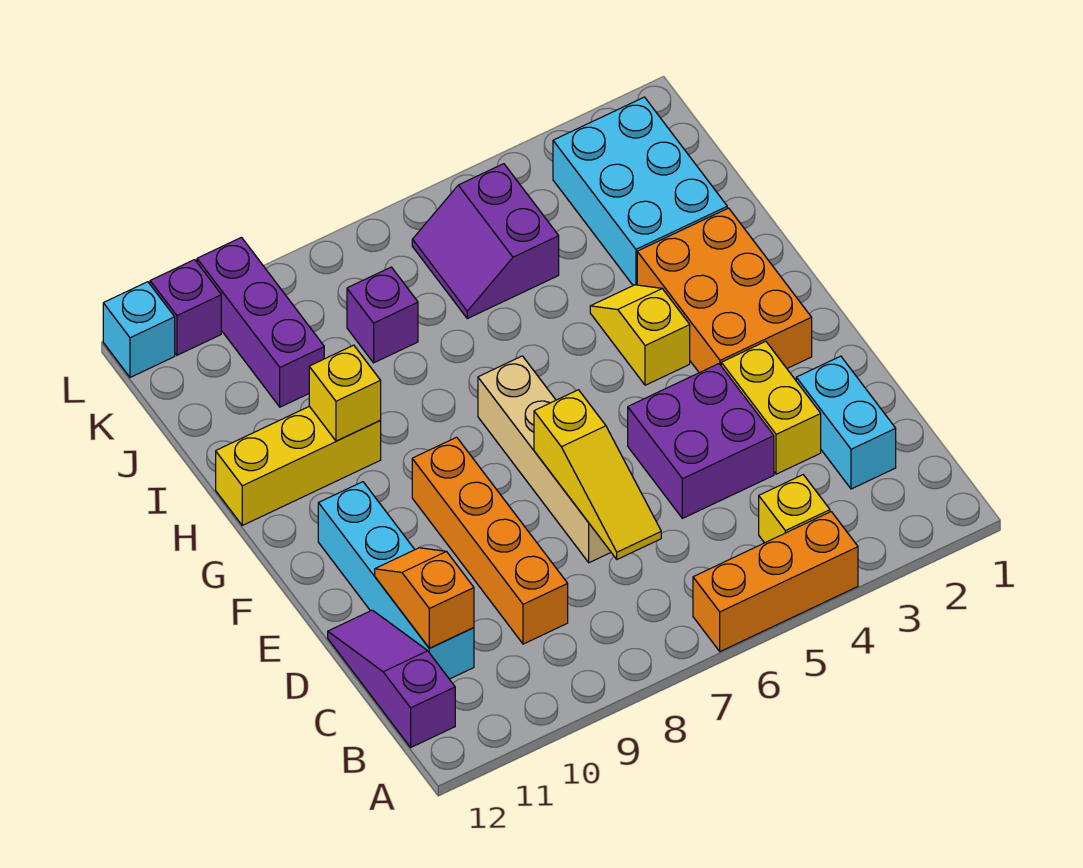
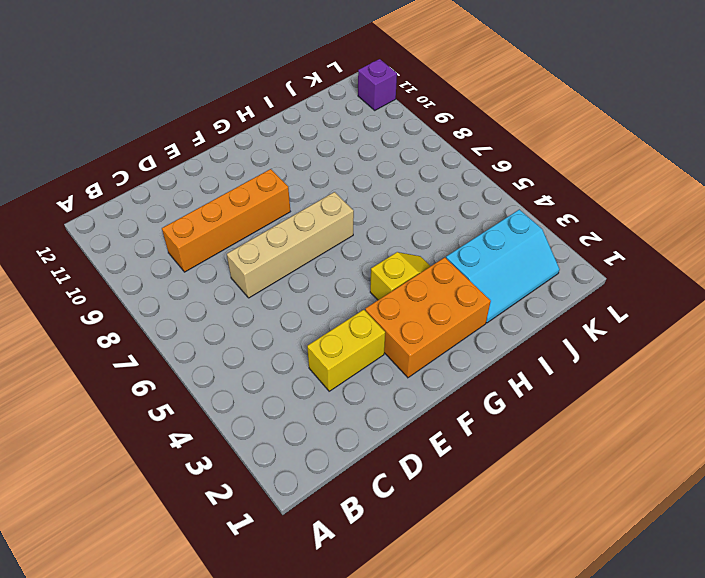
cyan 2x3 slope [446,209,560,323] -> cyan 2x3 brick [553,97,727,285]
none -> orange 1x3 brick [693,512,858,651]
none -> yellow 1x1 brick [759,475,830,543]
none -> purple 1x3 slope [328,610,455,747]

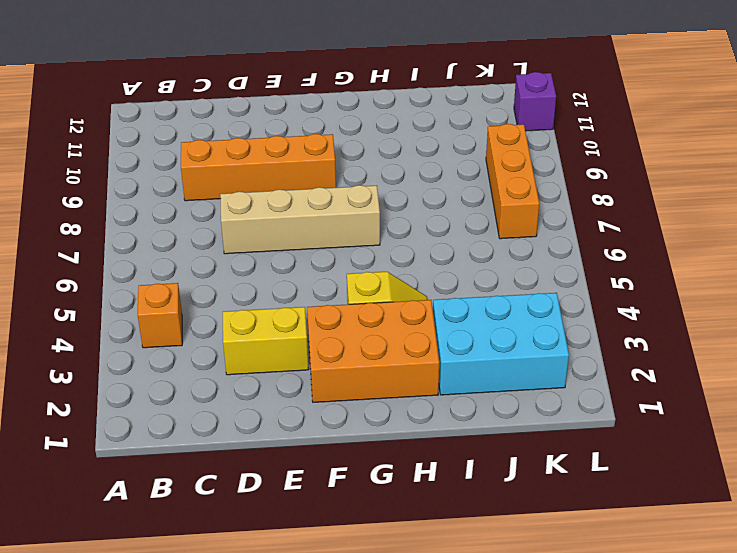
orange 1x1 brick [138,283,182,348] -> yellow 1x1 brick [759,475,830,543]
orange 1x3 brick [486,124,539,239] -> orange 1x3 brick moved to [693,512,858,651]
none -> purple 1x3 slope [328,610,455,747]
none -> cyan 1x2 brick [796,356,896,489]
none -> cyan 1x4 brick [318,482,474,679]

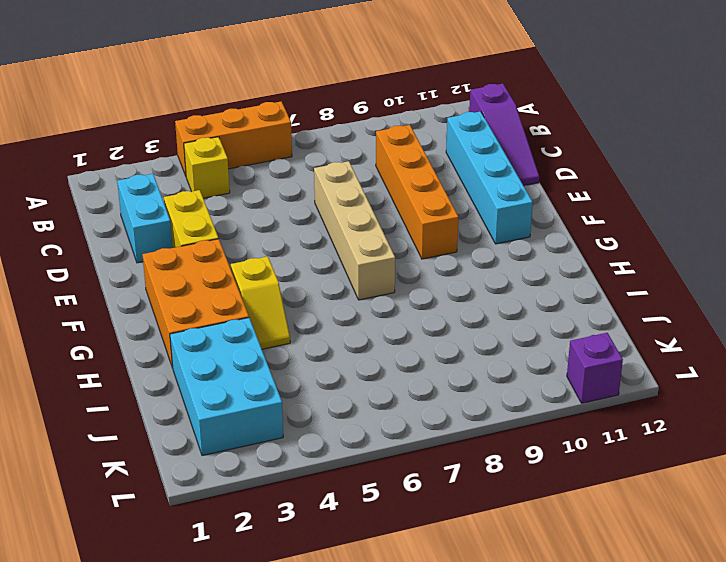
none -> purple 2x2 brick [628,364,774,518]
none -> yellow 1x3 brick [216,406,381,525]
none -> purple 2x2 slope [412,164,559,318]

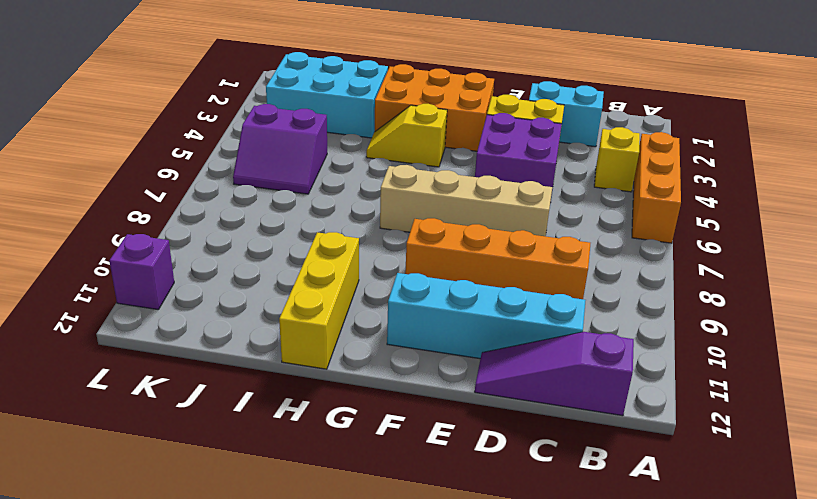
none -> purple 1x1 brick [347,267,418,363]
none -> purple 1x3 brick [197,237,324,407]
none -> cyan 1x1 brick [103,282,175,377]

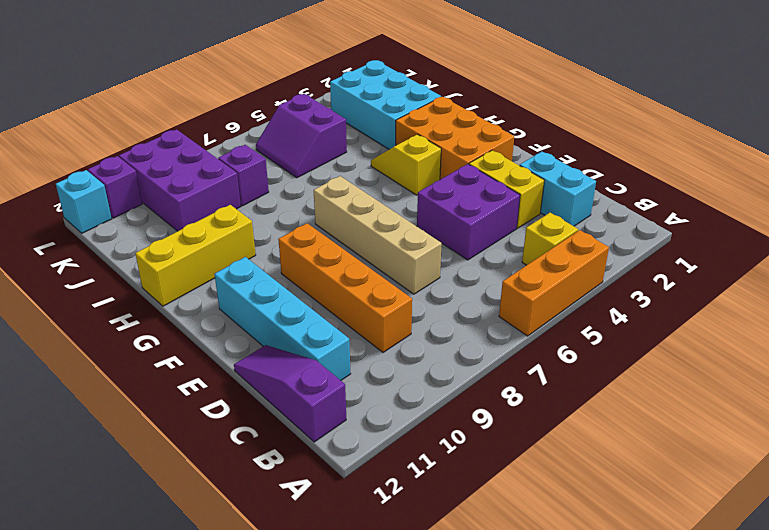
purple 2x3 brick [119,129,241,231] -> purple 1x3 brick [197,237,324,407]
none -> yellow 1x3 slope [534,390,661,559]
none -> orange 1x2 slope [375,548,474,648]
none -> yellow 1x1 brick [309,345,381,441]

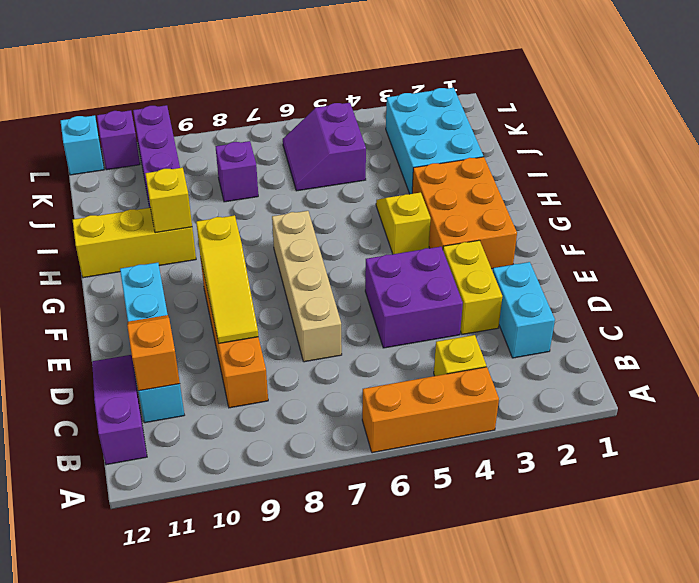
yellow 1x3 slope [196,215,258,343] -> yellow 1x3 slope moved to [534,390,661,559]

